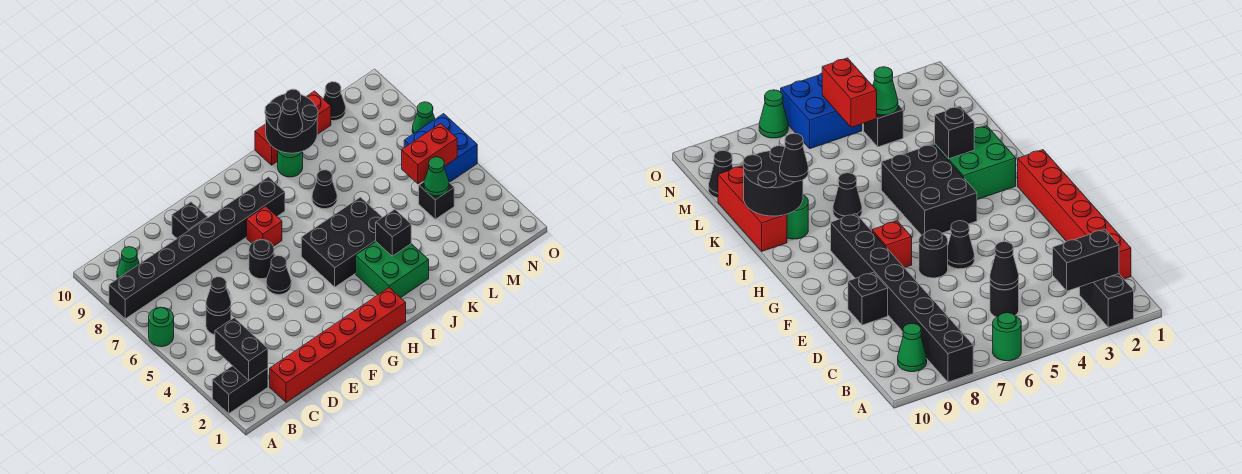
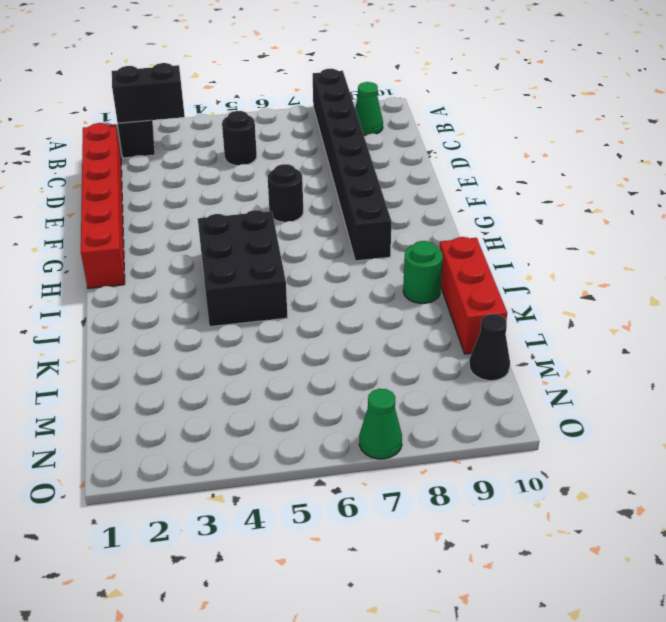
none -> green 1x1 round brick [149,307,174,347]
none -> black 1x1 brick [172,202,208,238]
none -> black 1x1 cone [266,256,291,295]

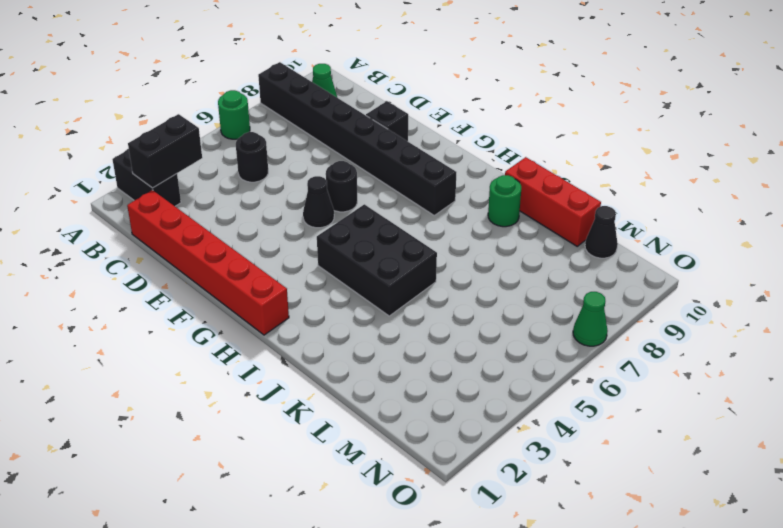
none -> red 1x1 brick [247,206,282,246]
none -> green 2x2 brick [356,242,429,298]
none -> black 1x1 cone [312,170,337,209]

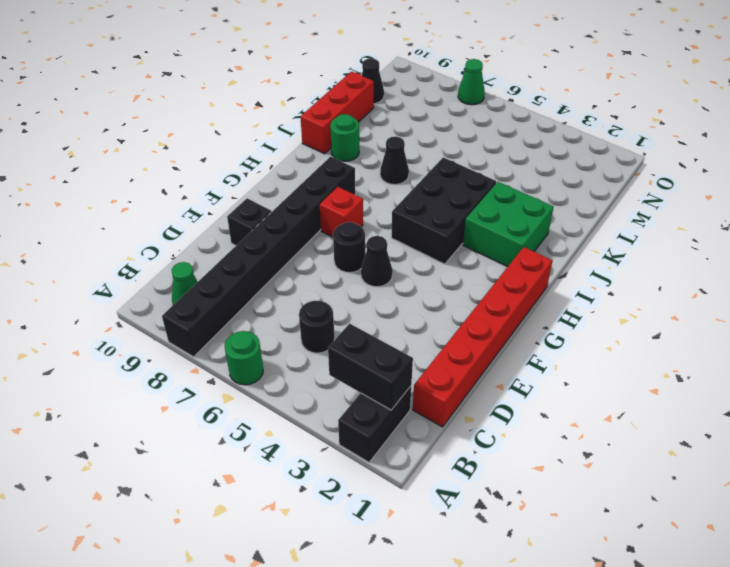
none -> black 1x1 brick [419,182,454,219]
none -> blue 2x2 brick [404,114,477,182]
none -> black 1x1 cone [206,277,231,316]

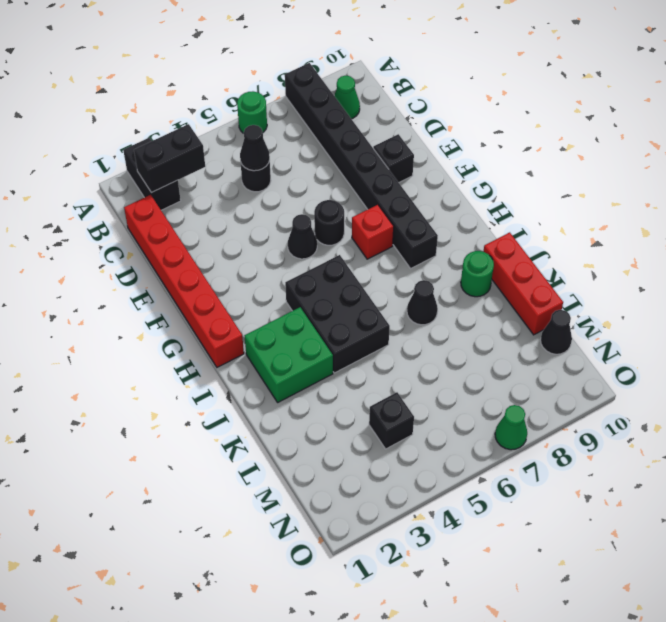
none -> blue 2x2 brick [404,114,477,182]
none -> black 1x1 brick [376,209,411,256]
none -> black 2x2 round brick [265,89,318,153]

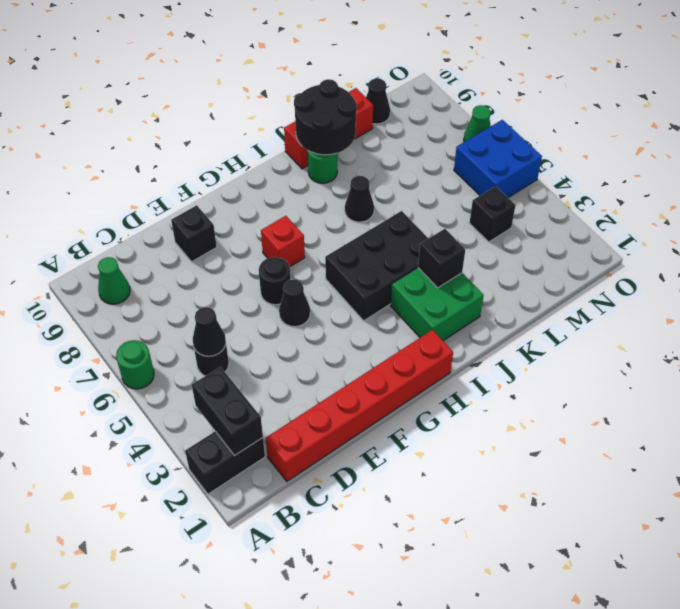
none -> black 1x8 brick [109,177,285,319]
none -> green 1x1 cone [424,157,449,196]
none -> red 1x2 brick [402,123,457,184]

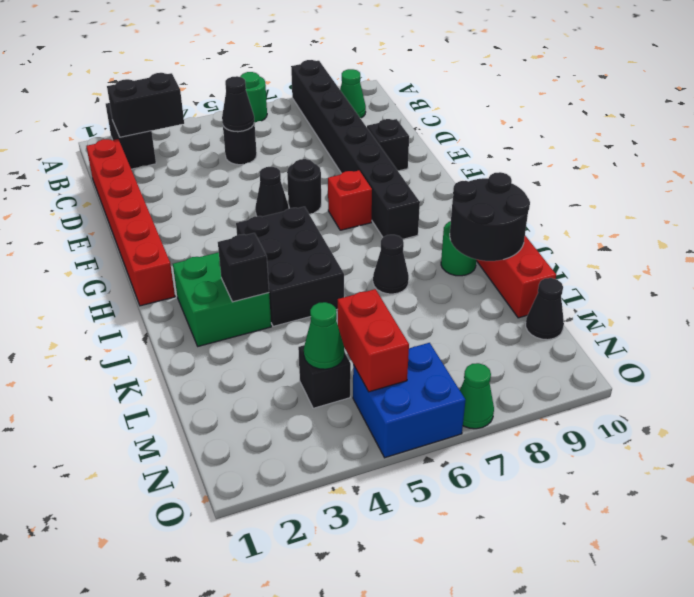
none -> black 1x1 cone [278,99,303,138]

